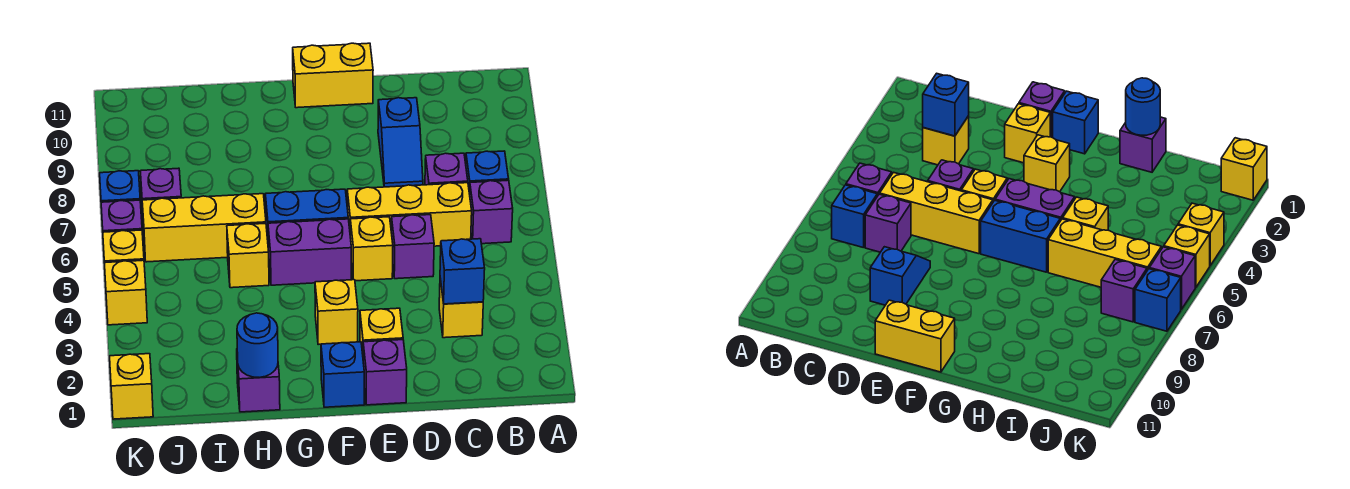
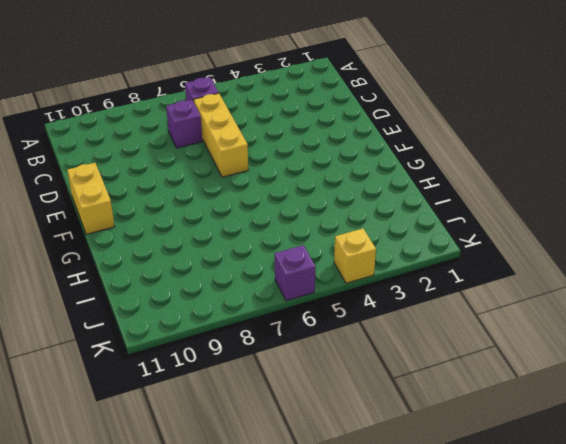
none -> blue 1x1 brick [466,151,509,194]
none -> yellow 1x1 brick [439,279,483,338]
none -> purple 1x1 brick [391,215,434,279]

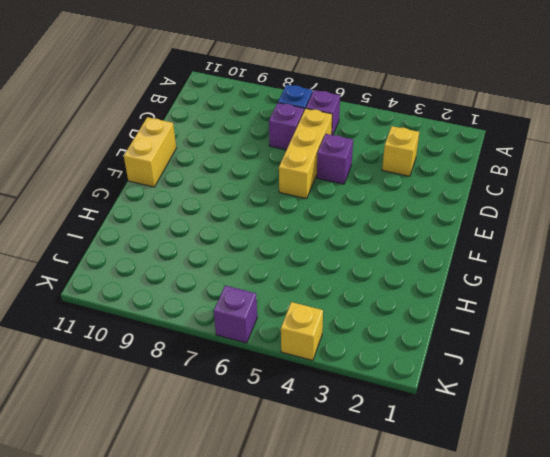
none -> blue 1x2 slope [378,98,423,187]
none -> purple 1x1 brick [363,340,407,405]
none -> yellow 1x1 brick [360,308,403,354]

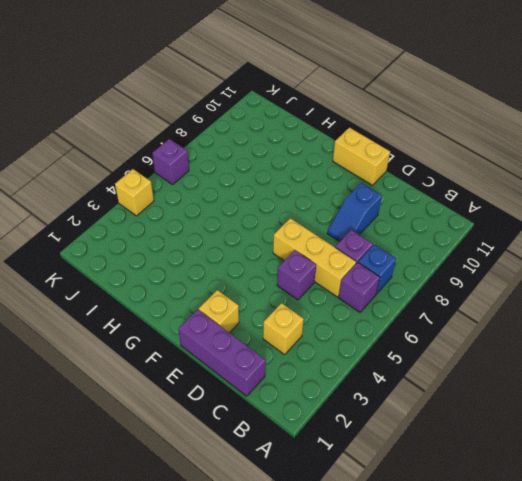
purple 1x3 brick [178,309,266,396] -> purple 1x1 brick [363,340,407,405]
none -> yellow 1x1 brick [350,217,393,281]
none -> blue 1x1 brick [321,342,364,407]
none -> yellow 1x1 brick [315,280,358,345]

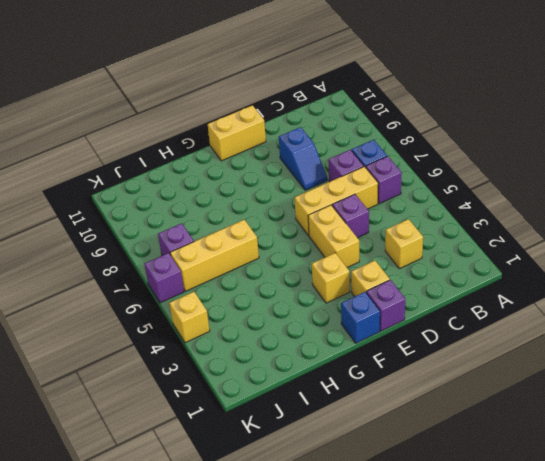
yellow 1x2 brick [308,205,359,267] -> yellow 1x1 brick [350,217,393,281]
none -> purple 1x2 brick [268,219,351,285]
none -> blue 1x2 brick [265,189,348,240]
none -> purple 1x1 brick [237,352,280,412]

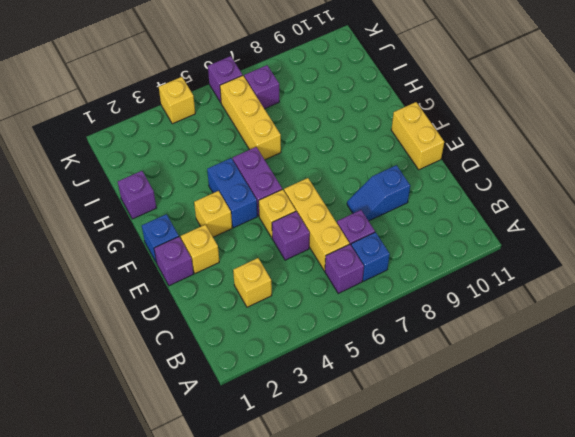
blue 1x2 brick [207,158,257,228] -> blue 1x2 brick moved to [265,189,348,240]
none -> yellow 1x1 brick [227,223,269,288]
none -> yellow 1x1 brick [110,354,153,419]
none -> yellow 1x1 brick [103,230,144,263]

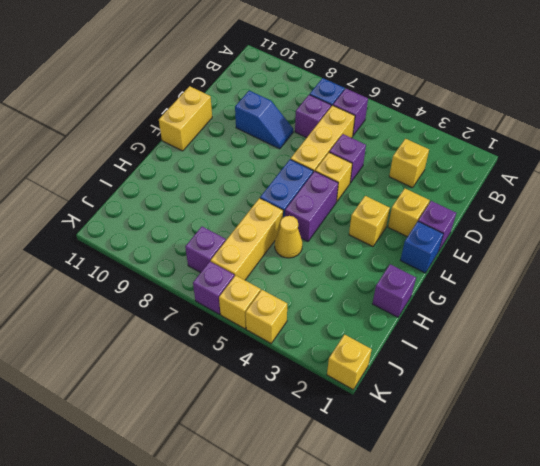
yellow 1x1 cone [275,216,302,258] -> yellow 1x1 brick [227,223,269,288]
none -> blue 1x1 brick [100,171,140,202]
none -> blue 1x1 brick [440,239,485,304]
none -> blue 1x1 round brick [237,313,278,377]

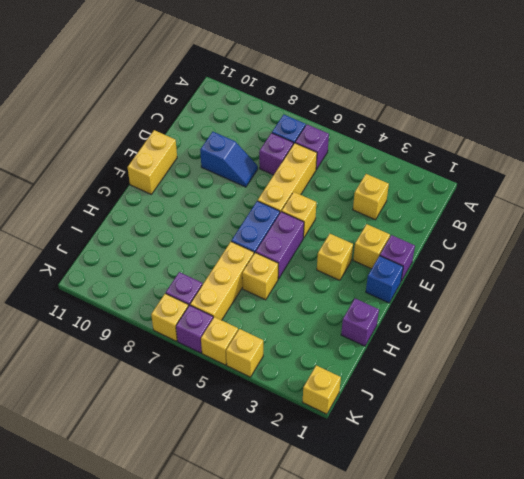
yellow 1x1 brick [151,293,188,341] -> blue 1x1 brick [100,171,140,202]
none -> purple 1x1 brick [391,215,434,279]
none -> blue 1x1 brick [440,239,485,304]
none -> blue 1x1 round brick [237,313,278,377]

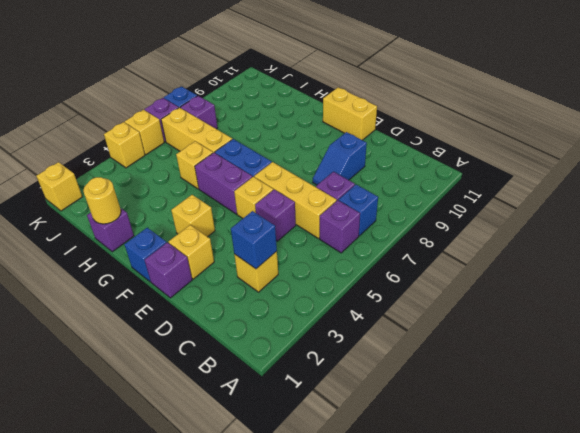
yellow 1x1 round brick [83,177,121,224] -> blue 1x1 round brick [237,313,278,377]

